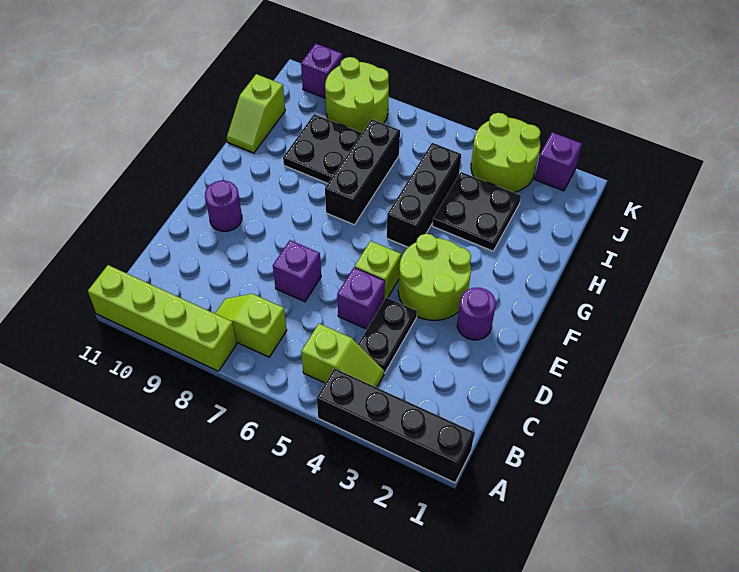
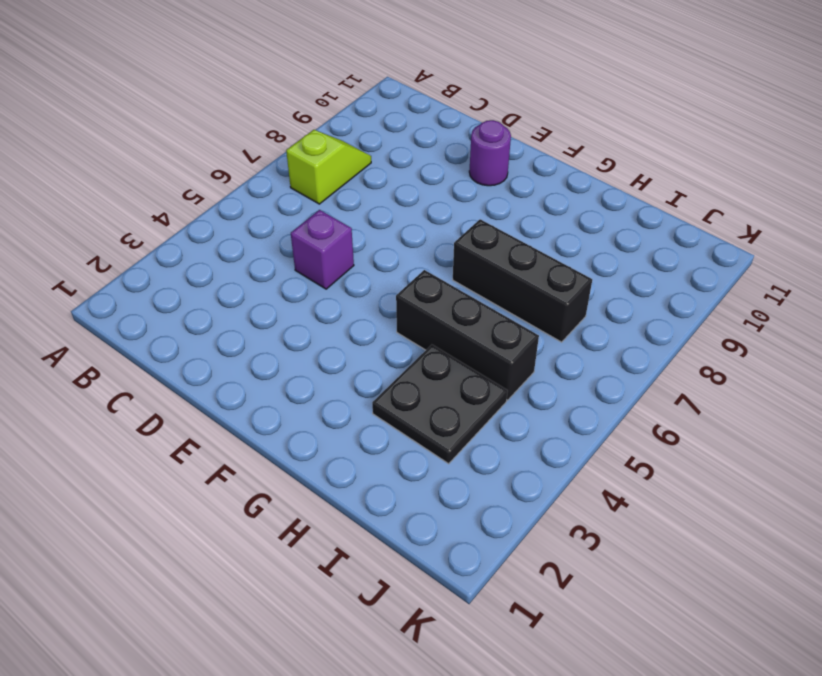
none -> black 1x4 brick [317,368,475,483]
none -> lime 1x4 brick [88,265,237,371]
none -> lime 1x2 slope [301,324,384,387]

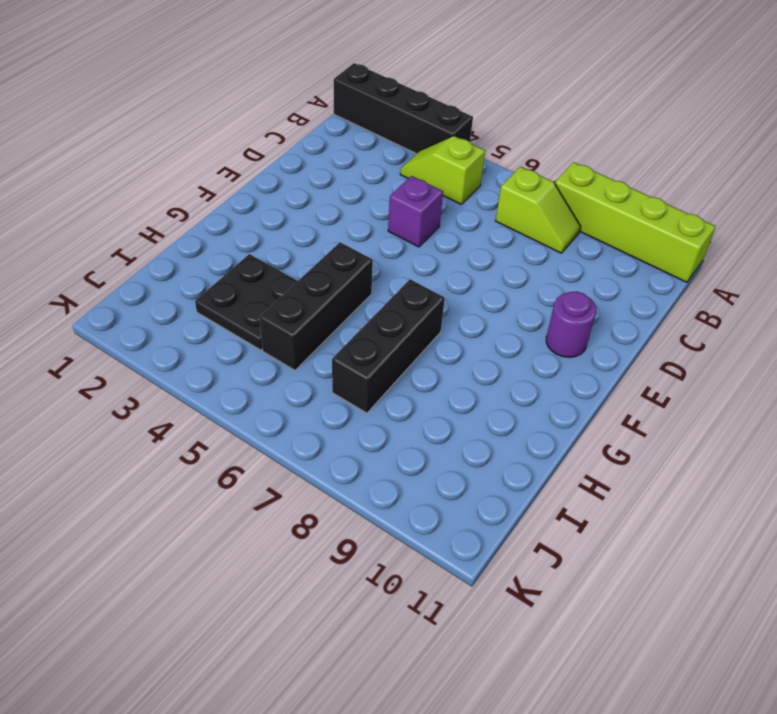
none -> black 1x2 plate [358,298,417,373]
none -> purple 1x1 brick [273,240,321,302]
none -> purple 1x1 round brick [457,288,496,340]

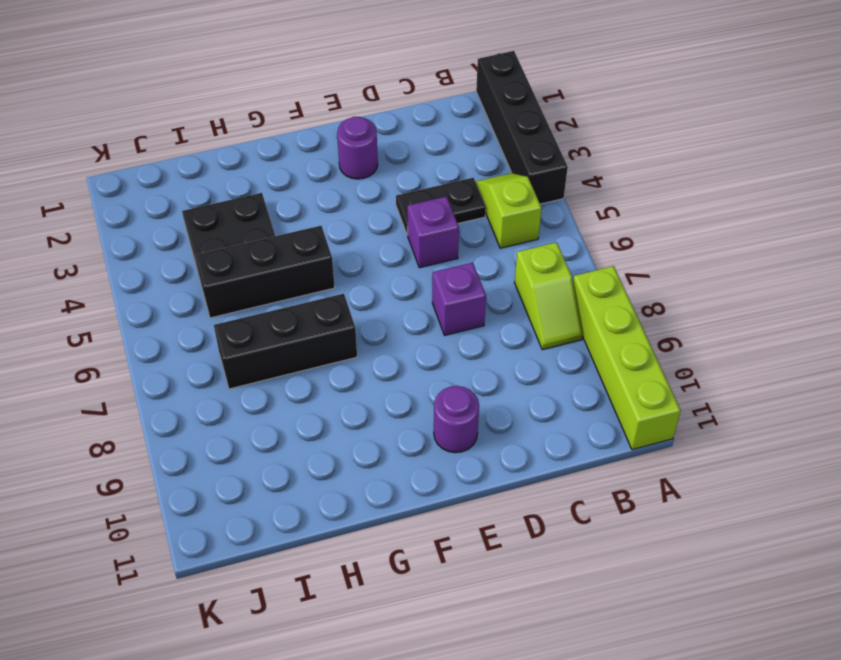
none -> lime 2x2 round brick [398,234,471,320]
none -> lime 1x1 brick [355,241,401,300]
none -> black 2x2 plate [283,114,362,183]

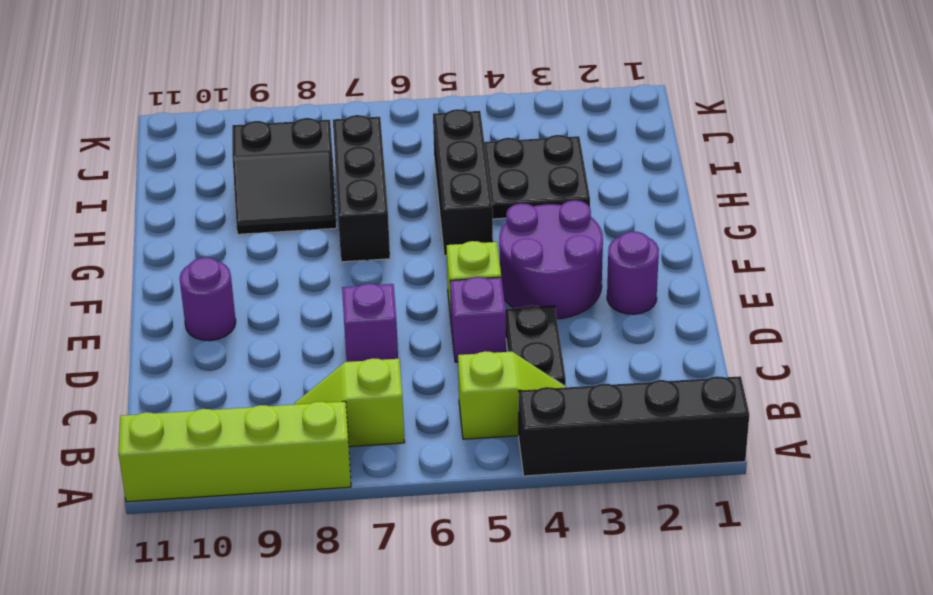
purple 2x2 round brick [499,200,603,319] -> lime 2x2 round brick [398,234,471,320]
black 2x2 slope [232,118,337,234] -> black 2x2 plate [283,114,362,183]
none -> lime 1x2 slope [227,74,285,153]
none -> lime 2x2 round brick [471,113,540,192]
none -> lime 2x2 round brick [325,57,389,133]

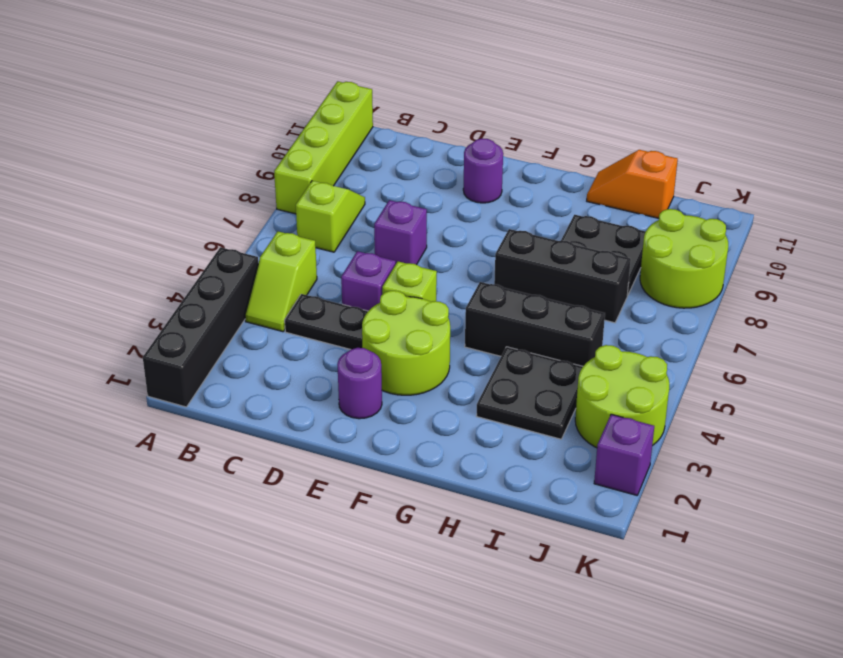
orange 1x2 slope [587,150,678,218] -> lime 1x2 slope [227,74,285,153]
none -> purple 1x1 brick [301,44,342,98]

